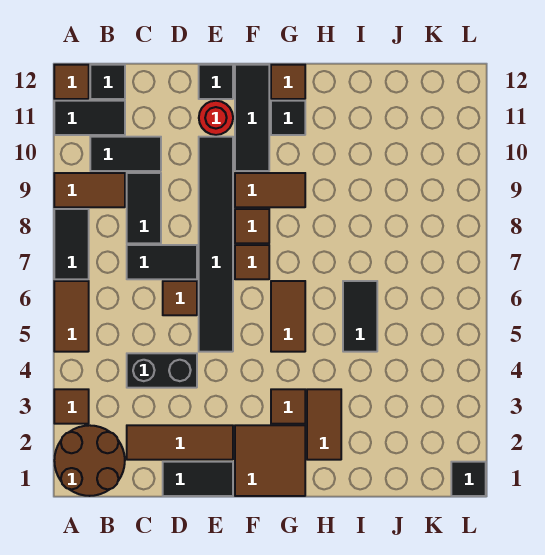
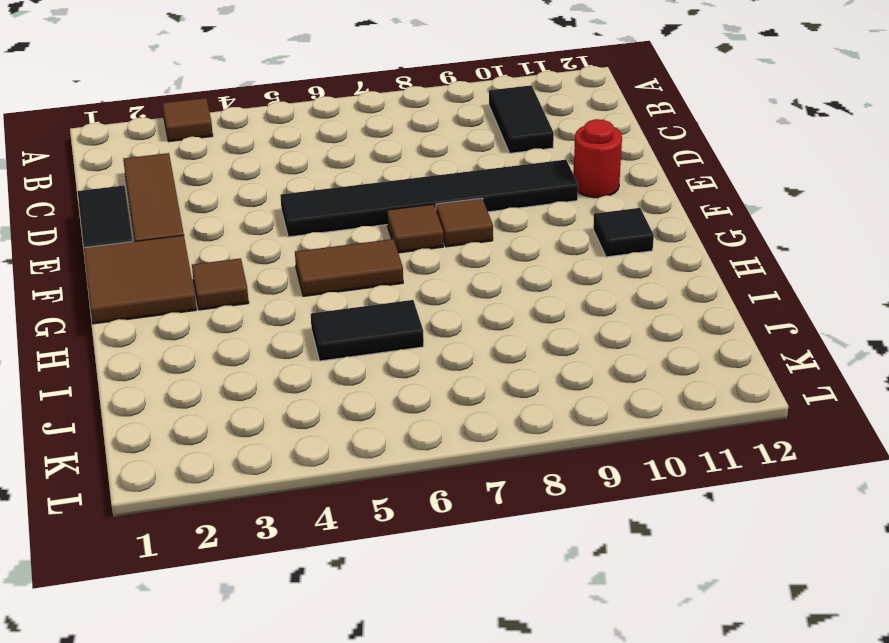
none -> brown 2x2 round brick [54,425,125,496]
none -> brown 1x2 tile [54,281,89,352]
none -> black 1x2 tile [54,209,89,279]
none -> brown 1x2 tile [54,173,125,207]

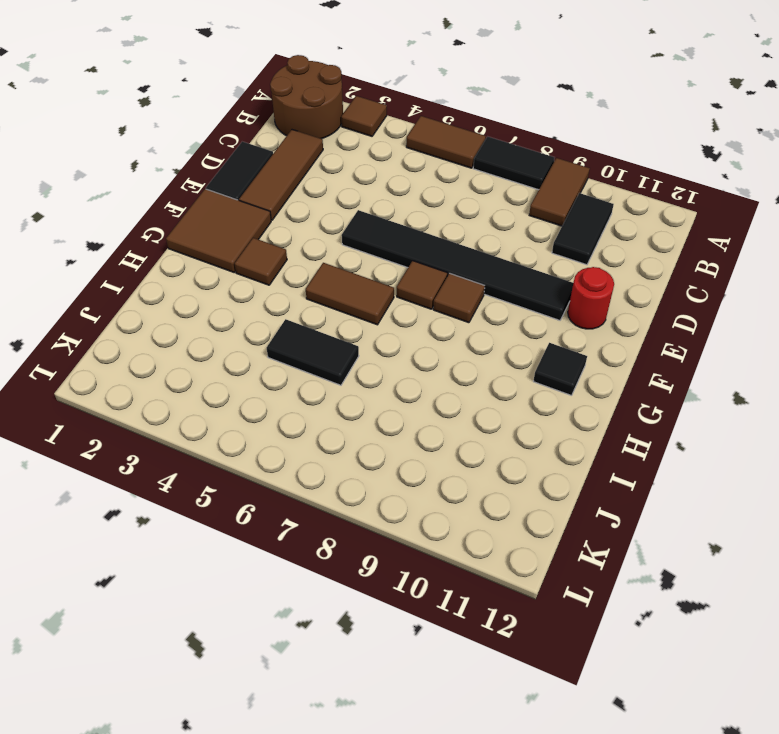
none -> black 1x2 tile [54,101,125,135]
none -> brown 1x1 tile [54,65,89,99]
none -> black 1x1 tile [90,65,125,99]
none -> black 1x2 brick [127,353,197,388]

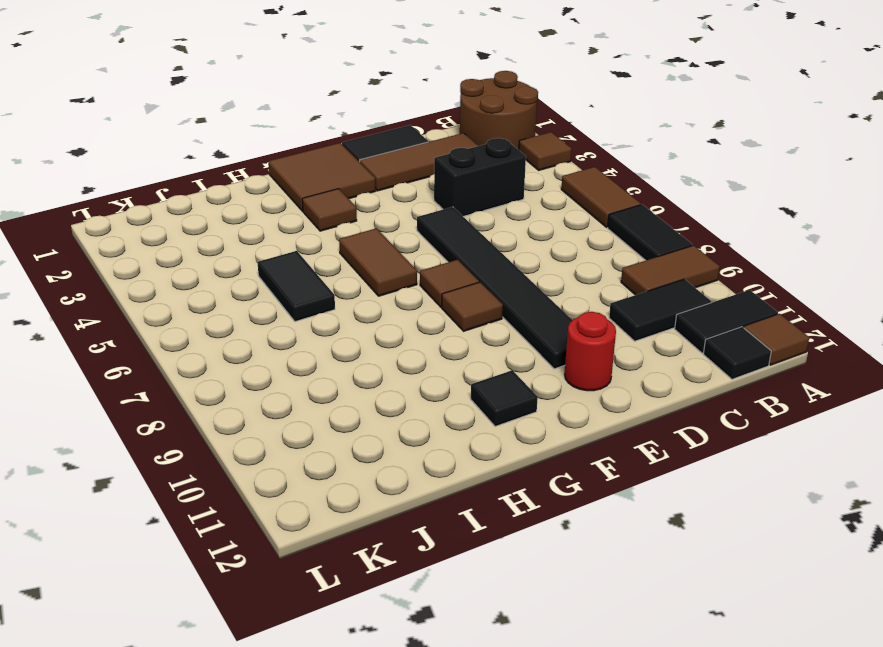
none -> black 1x2 tile [127,245,197,279]
none -> black 1x2 tile [127,173,161,243]
none -> brown 1x1 tile [163,281,197,315]
none -> black 1x1 tile [199,65,233,99]

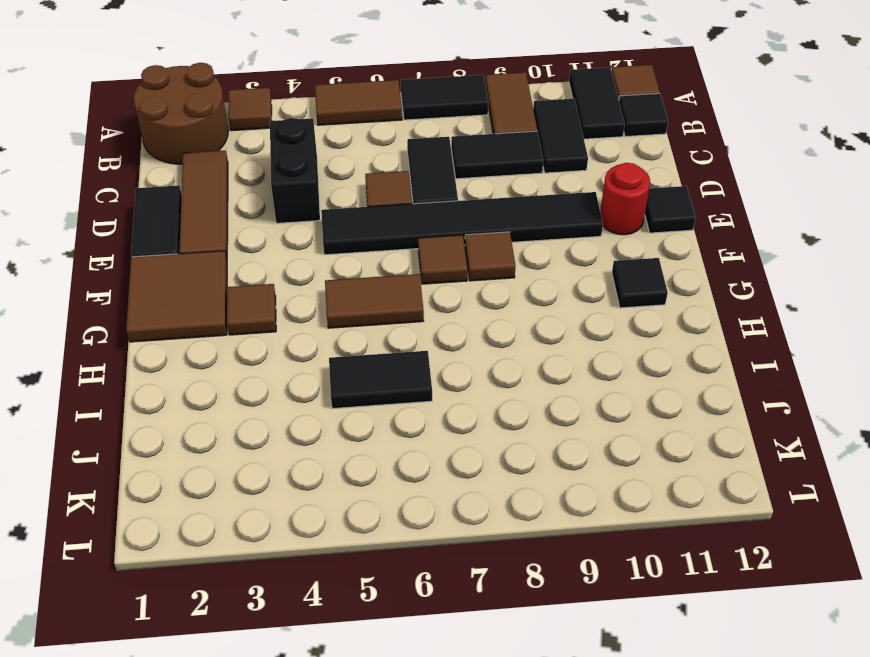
none -> brown 1x2 tile [235,173,305,207]
none -> black 1x3 tile [235,65,269,171]
none -> brown 1x1 tile [271,65,305,99]
none -> brown 1x2 tile [307,389,341,460]

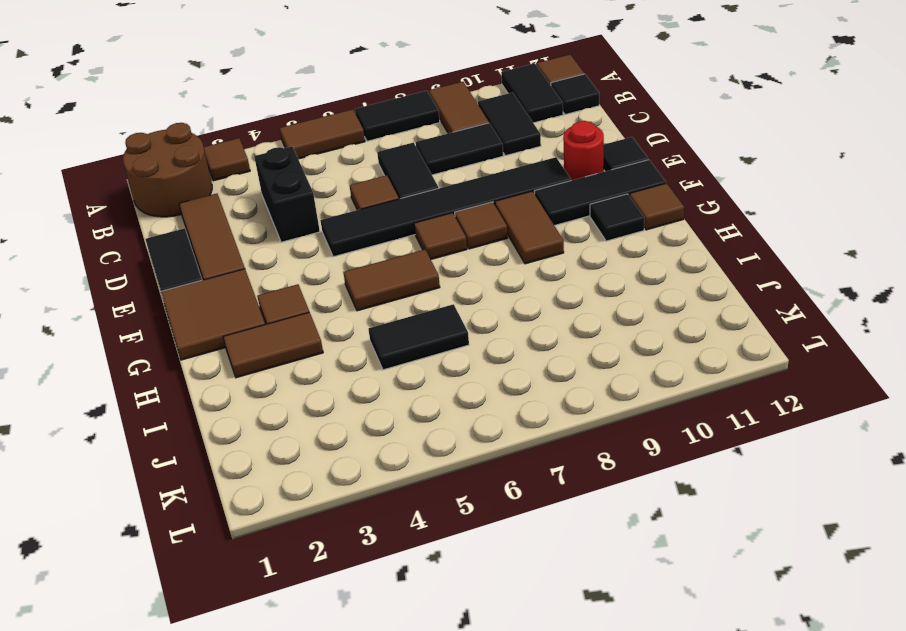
none -> black 1x1 tile [451,462,486,496]

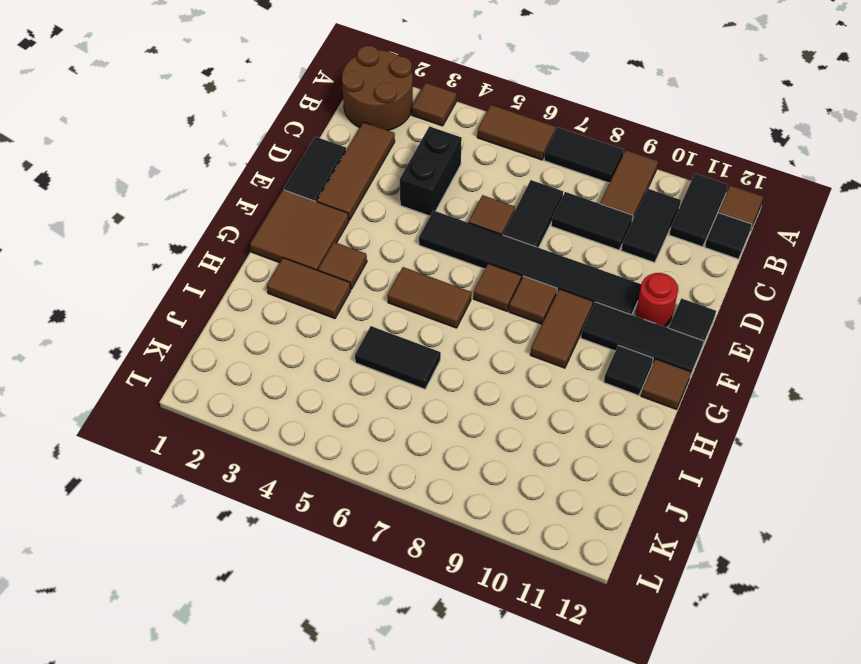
none -> black 1x1 tile [451,462,486,496]

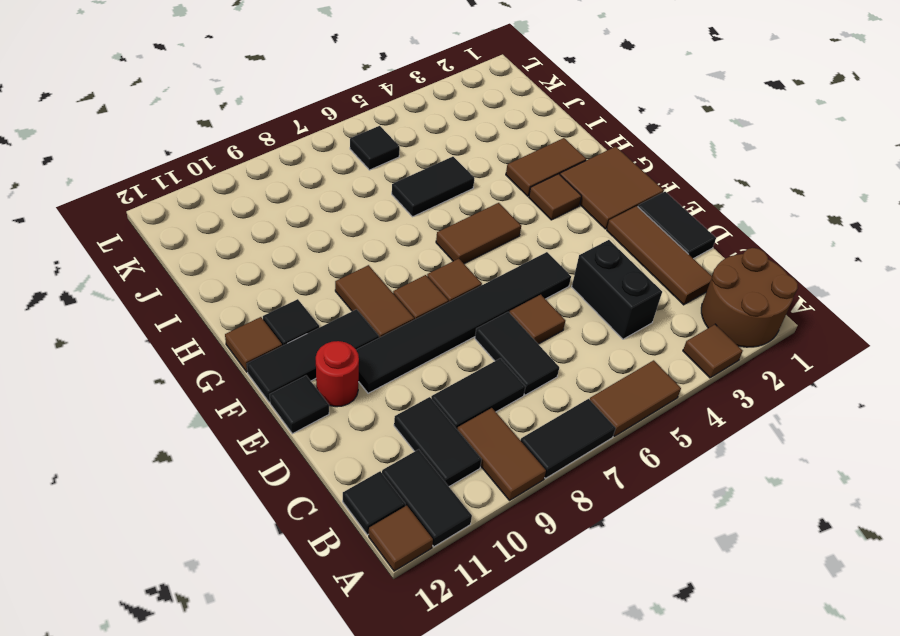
black 1x1 tile [350,126,400,170] -> black 1x1 tile moved to [451,462,486,496]

